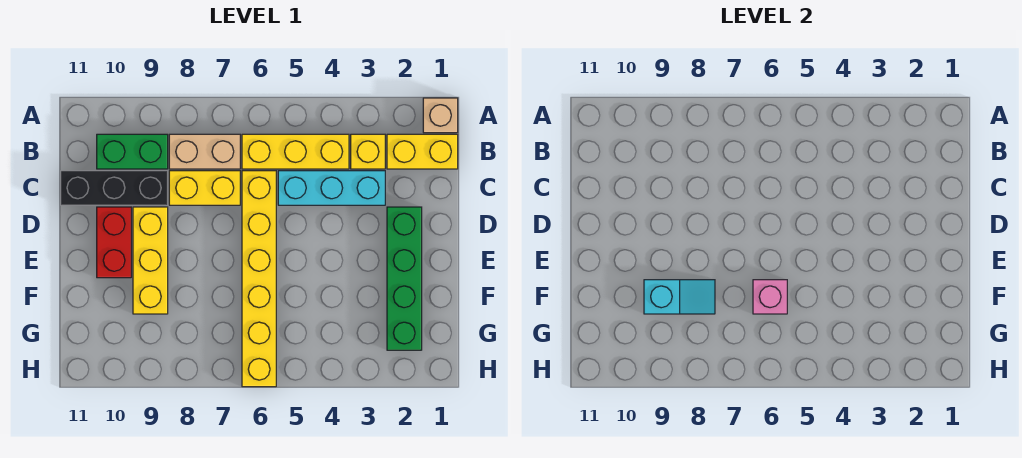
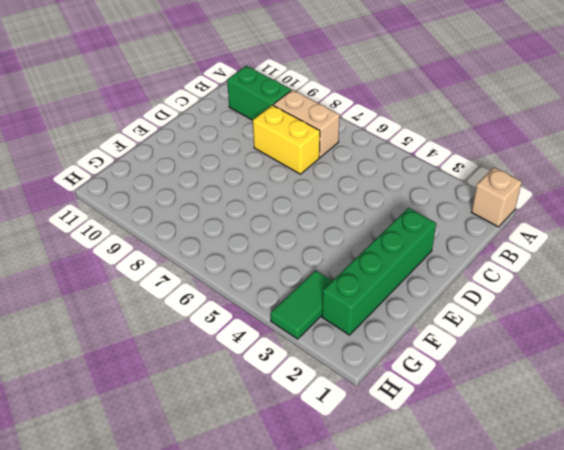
green 1x2 tile [271,270,332,339] -> none
none -> yellow 1x2 brick [387,134,458,169]
none -> yellow 1x1 brick [351,134,385,169]
none -> yellow 1x3 brick [242,134,349,169]

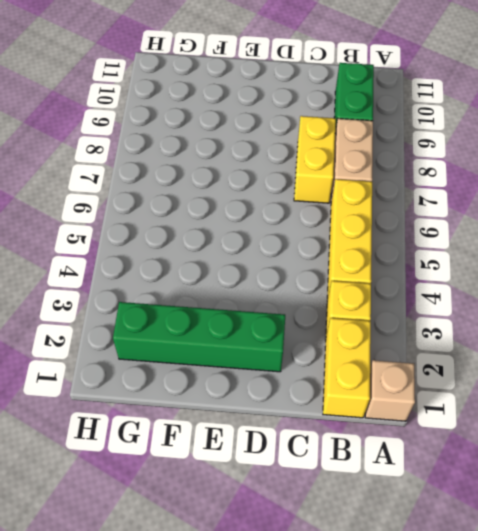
none -> cyan 1x3 brick [278,171,385,205]
none -> yellow 1x6 brick [242,171,276,387]
none -> black 1x3 brick [61,171,168,205]

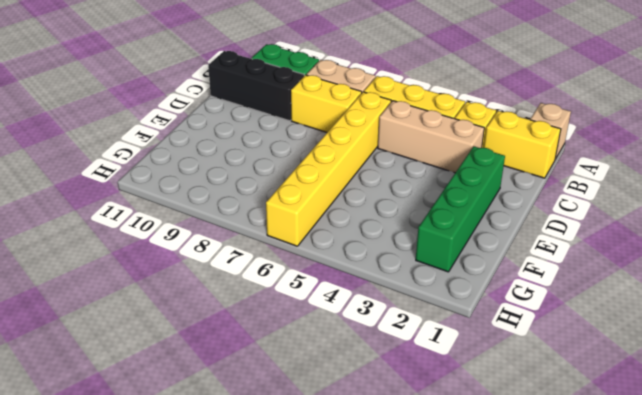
tan 1x3 brick [378,101,484,173] -> cyan 1x3 brick [278,171,385,205]
none -> yellow 1x3 brick [133,207,168,314]
none -> red 1x2 brick [97,207,131,278]
none -> pink 1x1 brick [753,280,787,314]

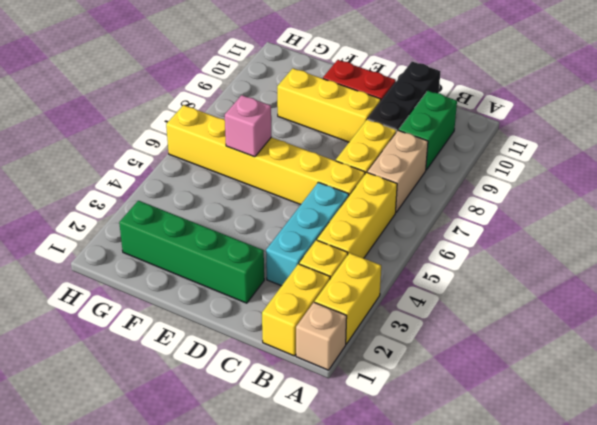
yellow 1x2 brick [315,253,381,344] -> none
none -> cyan 1x2 slope [644,280,715,314]

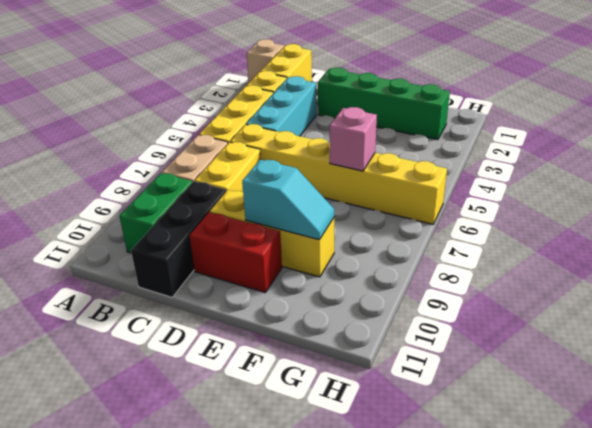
cyan 1x2 slope [242,160,334,240] -> cyan 1x2 slope turned to [644,280,715,314]

